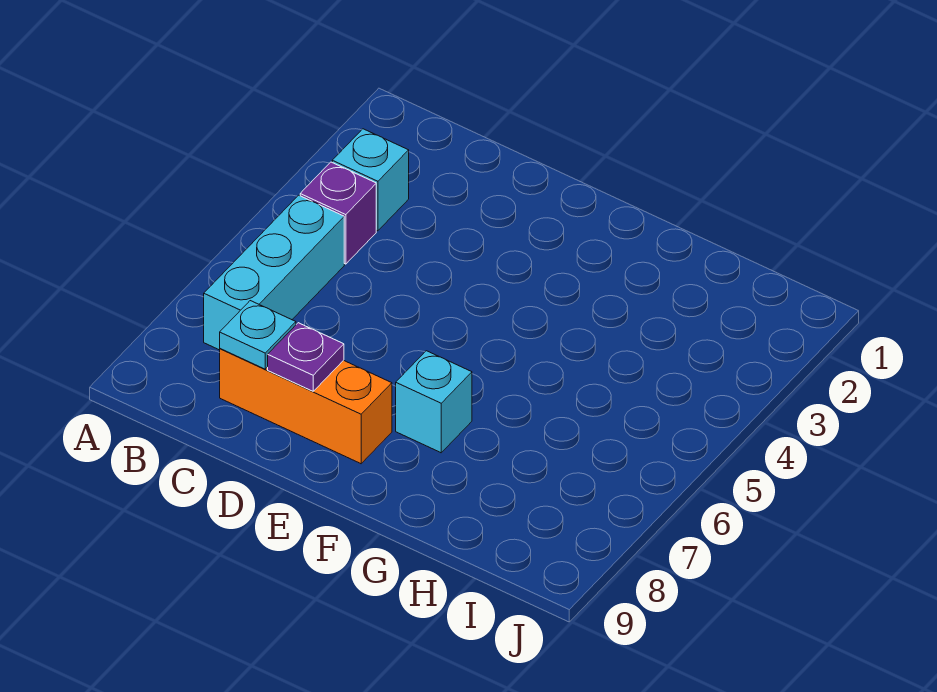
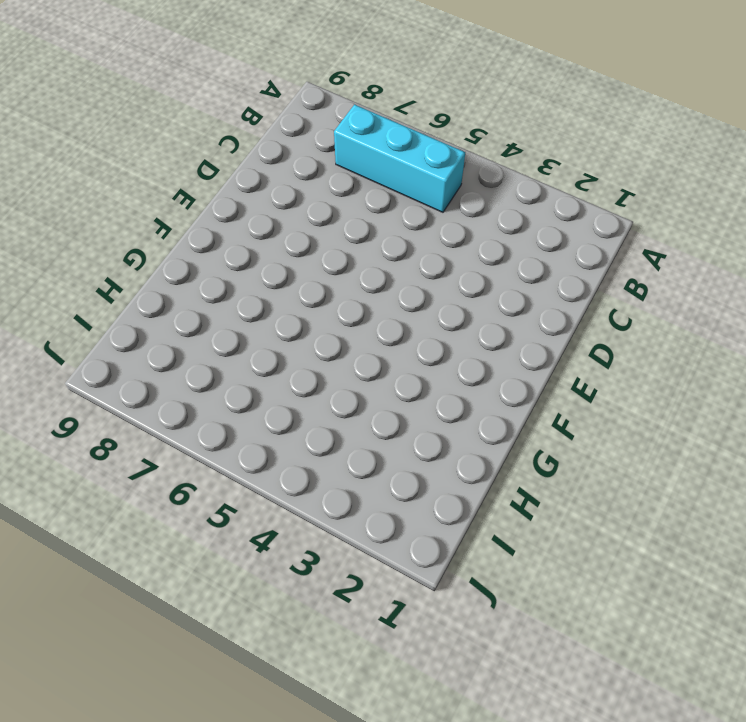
none -> cyan 1x1 brick [332,129,409,231]
none -> purple 1x1 brick [300,162,376,264]

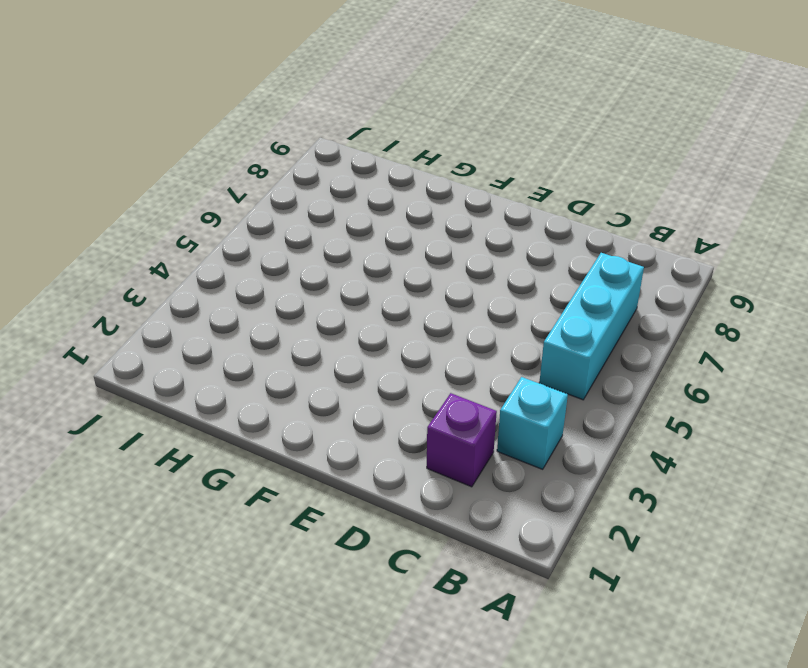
purple 1x1 brick [427,393,497,487] -> purple 1x1 brick moved to [300,162,376,264]
none -> orange 1x3 brick [220,349,392,464]
none -> cyan 1x1 brick [396,351,472,453]

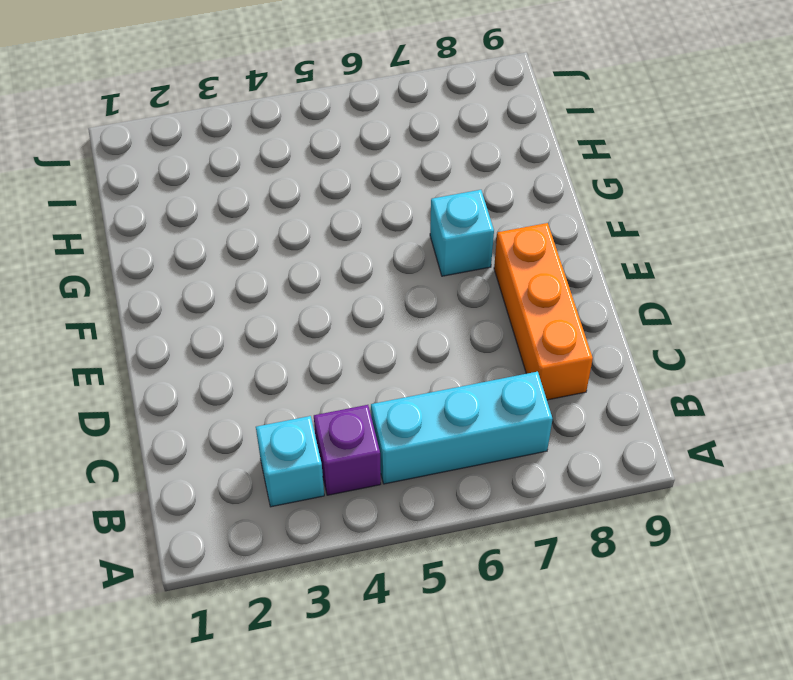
none -> cyan 1x1 plate [220,301,296,369]
none -> purple 1x1 plate [268,323,344,391]

